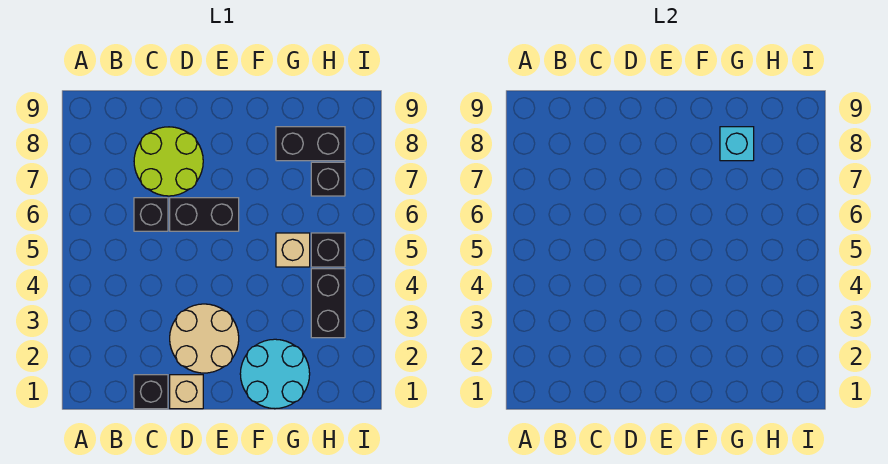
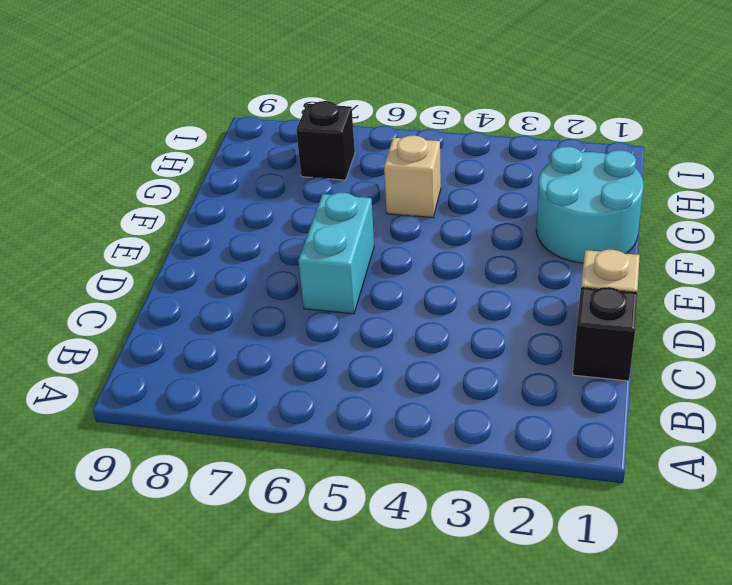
cyan 1x2 brick [298,193,374,314] -> black 1x2 brick [170,198,239,231]
none -> black 1x1 brick [134,198,168,231]
none -> lime 2x2 round brick [134,127,203,196]
none -> tan 2x2 round brick [170,304,239,373]

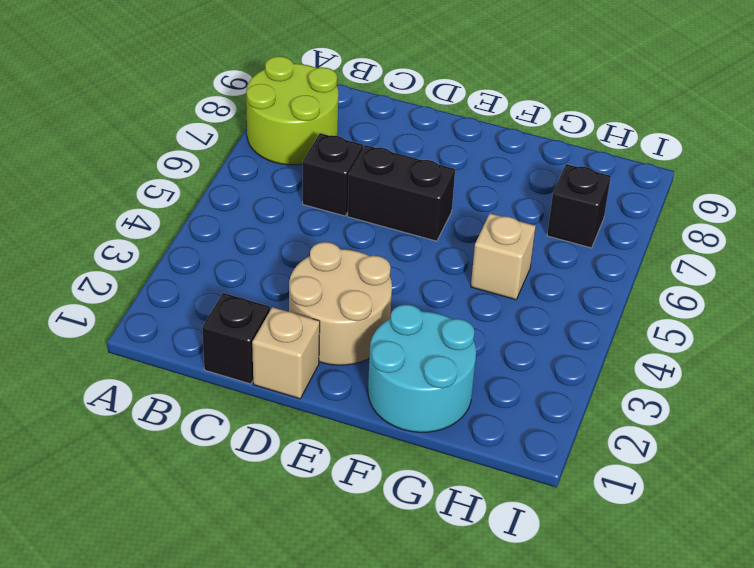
lime 2x2 round brick [246,56,338,165] -> lime 2x2 round brick moved to [134,127,203,196]
none -> black 1x2 brick [276,127,345,161]
none -> black 1x2 brick [311,269,345,338]
none -> black 1x1 brick [311,233,345,267]

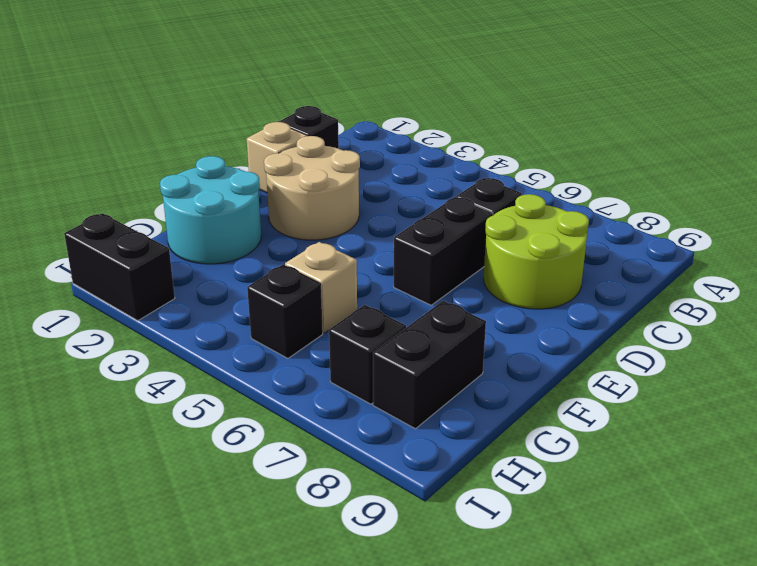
black 1x2 brick [64,213,175,321] -> black 1x2 brick moved to [311,269,345,338]
none -> cyan 1x1 brick [720,127,754,161]

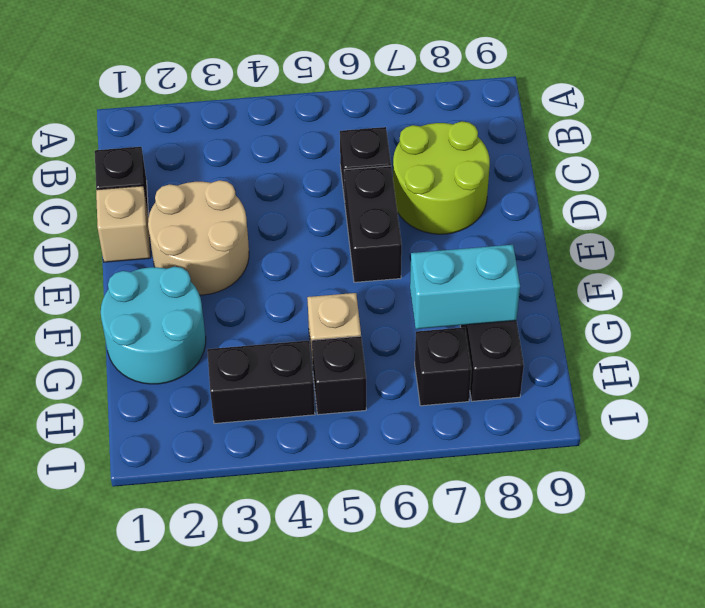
cyan 1x2 brick [410,245,520,329] -> cyan 1x1 brick [720,127,754,161]

